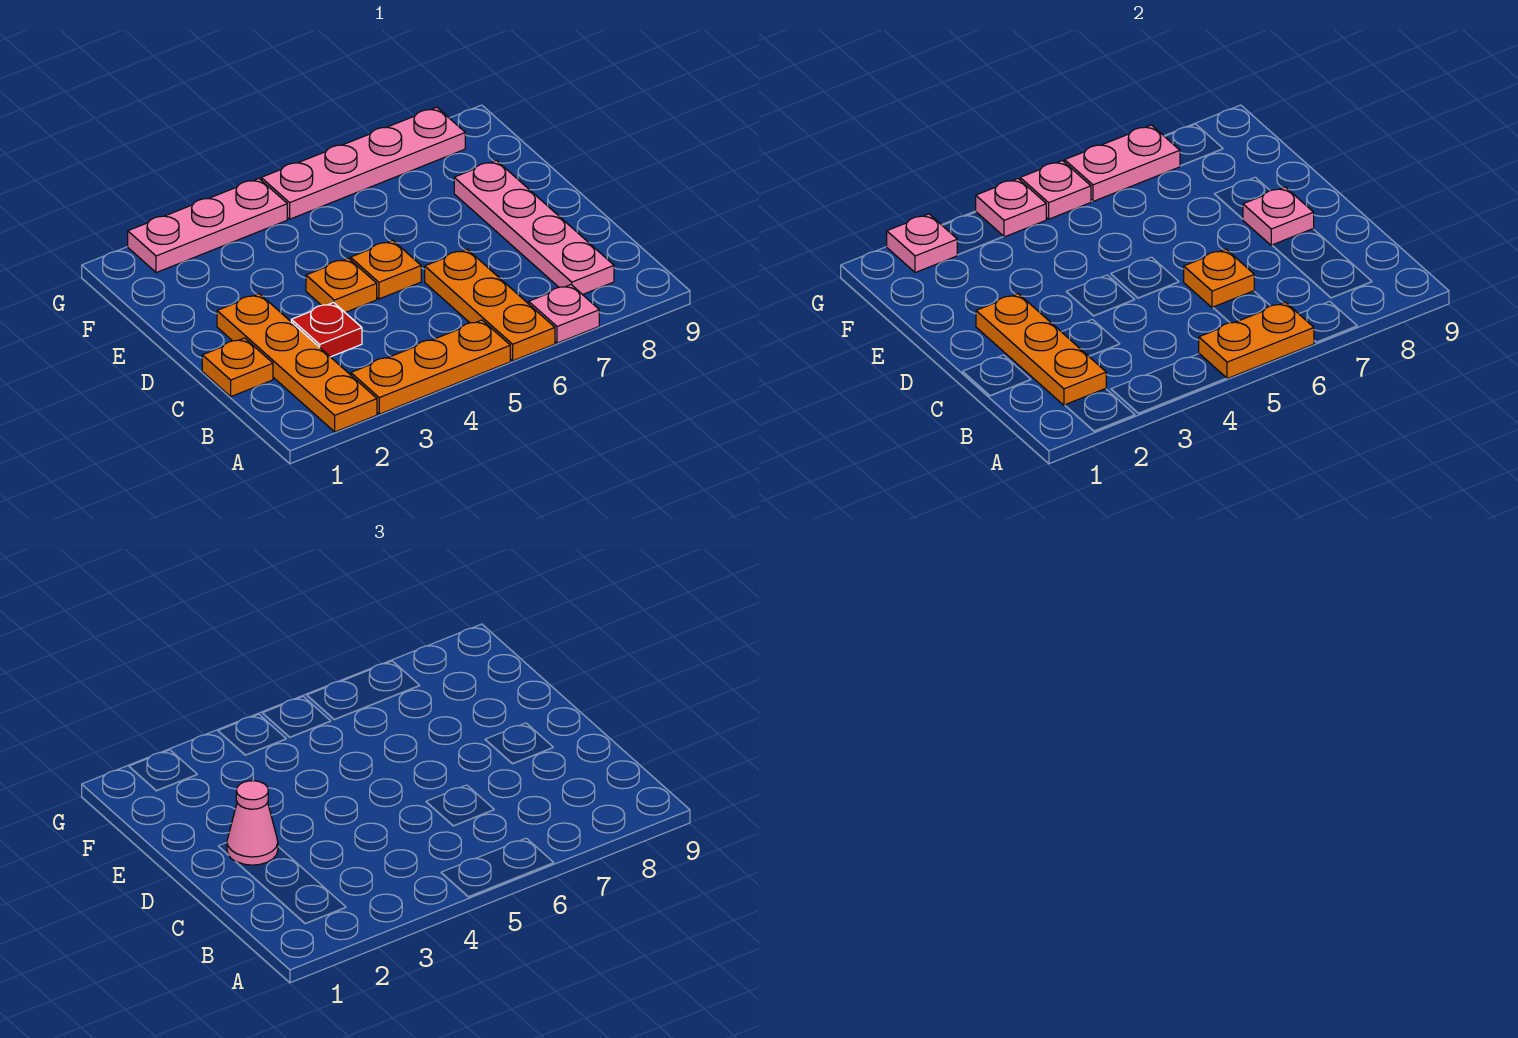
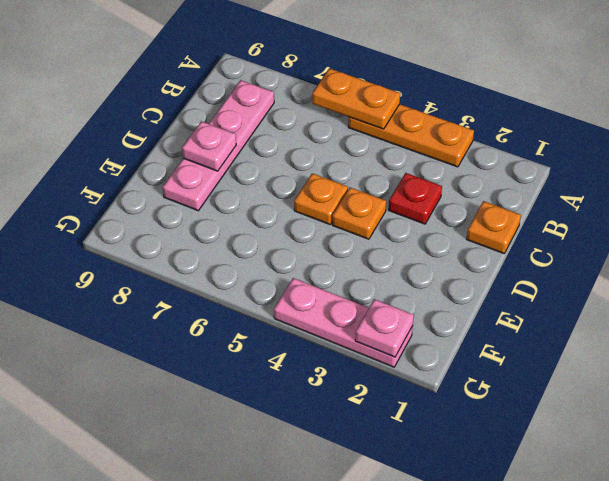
none -> orange 1x4 plate [217,294,377,432]
none -> orange 1x3 plate [425,249,555,361]
none -> pink 1x1 plate [529,285,599,343]

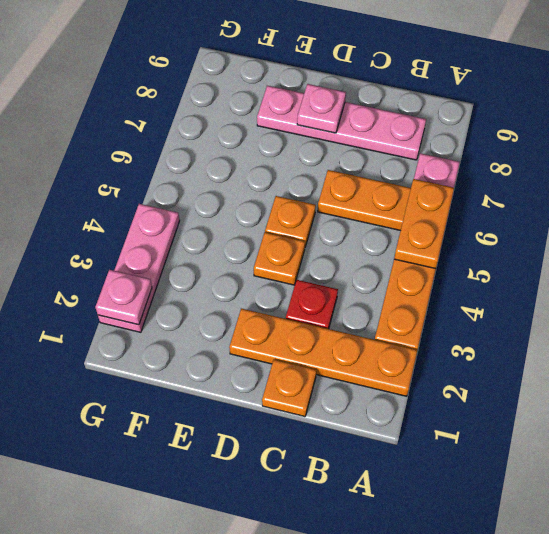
none -> pink 1x4 plate [261,107,465,219]
none -> orange 1x3 plate [976,294,1106,405]
none -> orange 1x1 plate [1184,249,1254,308]

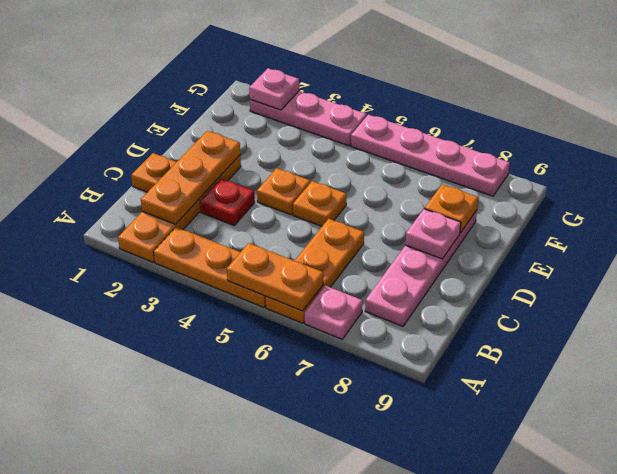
orange 1x1 plate [425,184,478,233] -> orange 1x1 plate moved to [1184,249,1254,308]
none -> pink 1x1 plate [976,179,1046,237]
none -> pink 1x1 plate [1020,161,1091,219]
none -> pink 1x2 plate [1065,125,1180,201]

